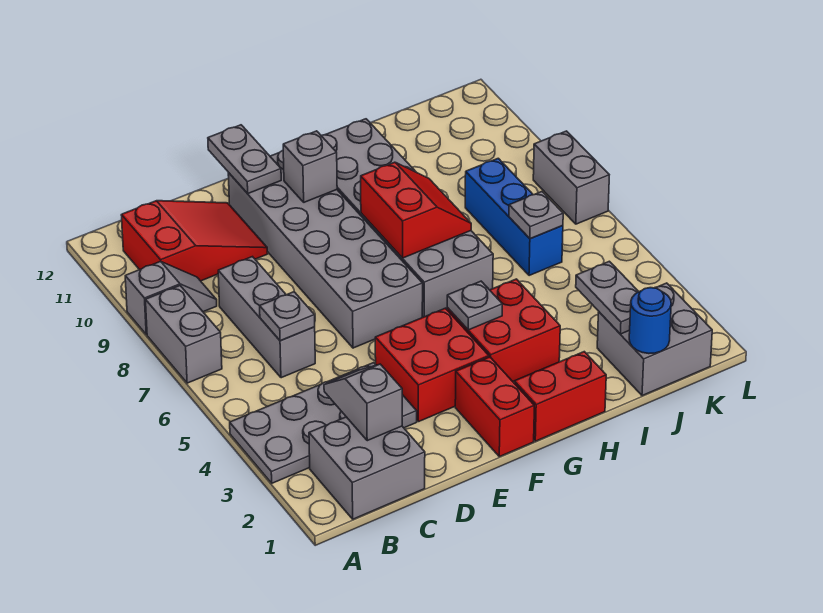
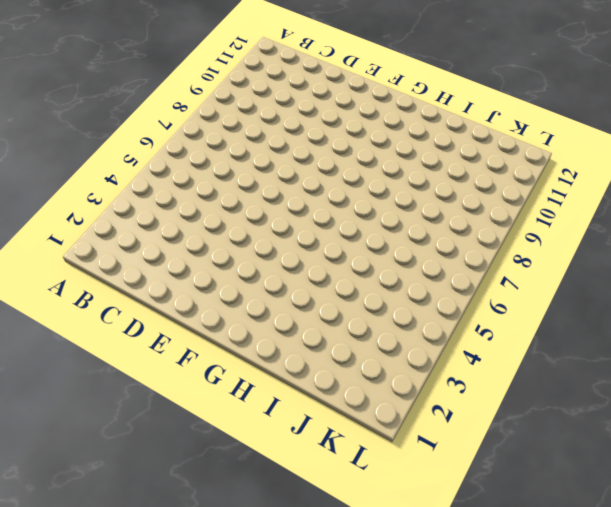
none -> grey 2x4 plate [230,363,417,483]
none -> grey 1x2 brick [146,286,222,383]
none -> grey 1x2 slope [125,261,217,335]

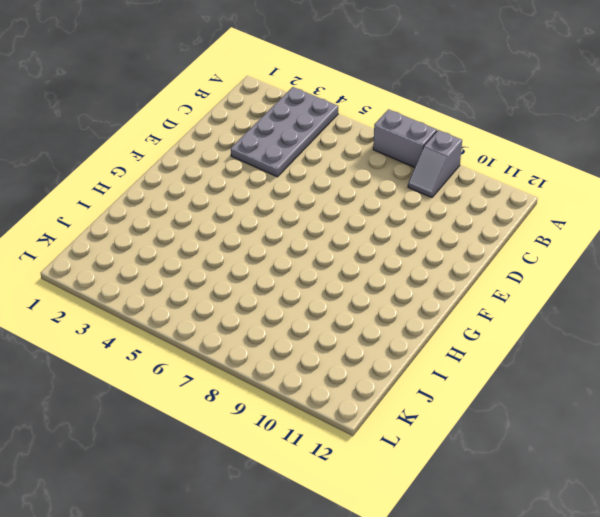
none -> grey 2x2 brick [309,417,425,519]
none -> red 2x3 slope [121,201,268,281]
none -> grey 1x3 brick [218,257,315,378]

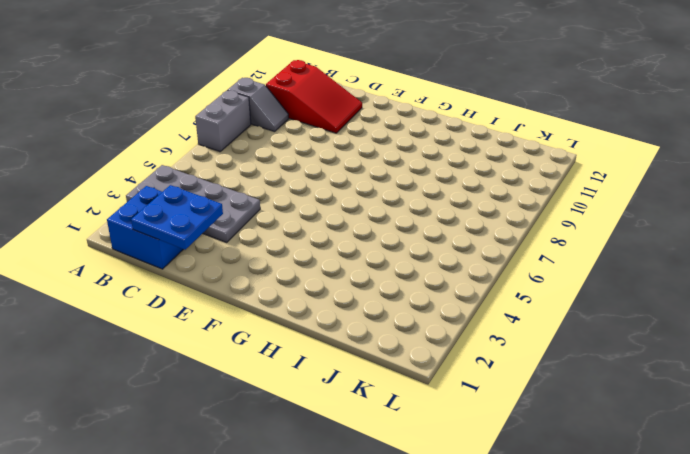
blue 2x2 brick [107,186,183,269] -> grey 2x2 brick [309,417,425,519]
blue 2x2 plate [131,185,223,250] -> grey 1x2 slope [324,364,402,441]
none -> grey 1x3 brick [218,257,315,378]
none -> red 2x2 brick [375,308,489,422]
none -> grey 2x6 brick [228,150,423,348]

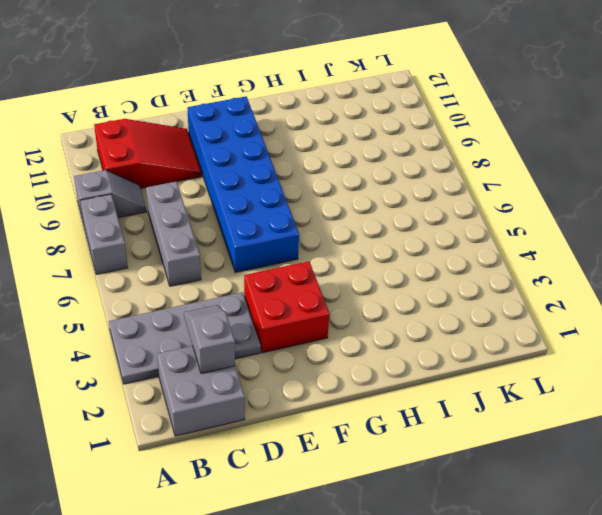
blue 2x6 brick [187,97,299,272] -> grey 2x6 brick [228,150,423,348]
none -> red 1x2 brick [455,357,534,457]
none -> red 1x2 brick [514,352,606,441]
none -> red 2x2 brick [447,279,560,382]

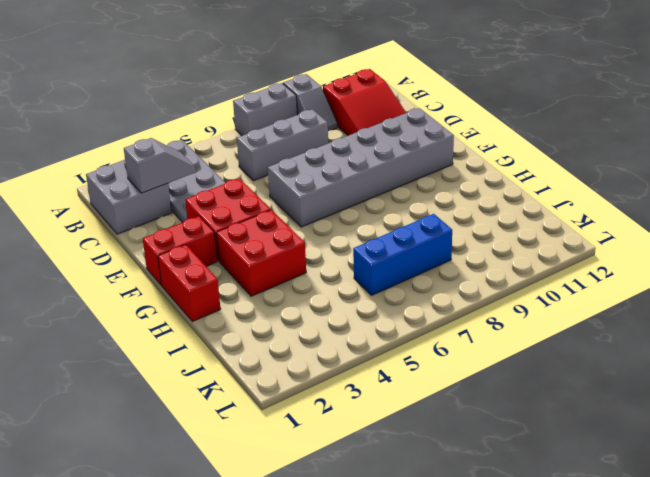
none -> grey 2x6 brick [321,119,493,317]
none -> grey 2x2 brick [597,283,712,396]
none -> grey 1x2 brick [533,131,609,224]

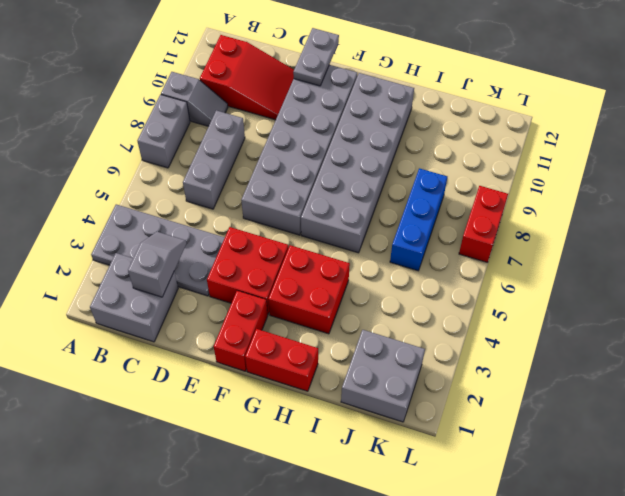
red 1x2 brick [459,186,508,262] -> grey 1x2 brick [533,131,609,224]
none -> grey 1x1 plate [260,292,315,341]
none -> grey 1x1 brick [283,131,337,202]
none -> grey 1x1 plate [447,281,502,330]

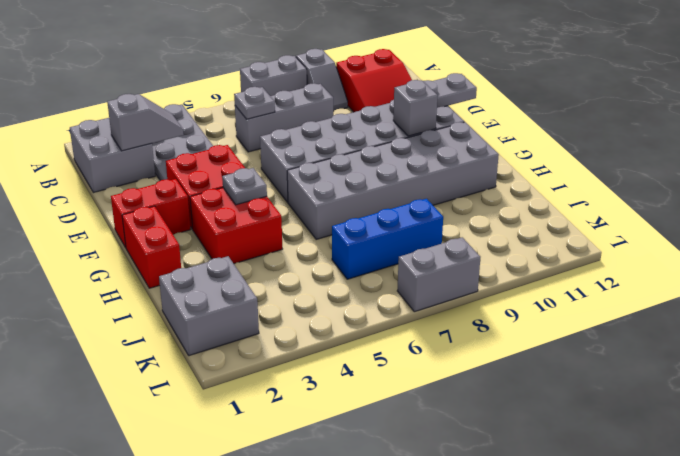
none -> red 2x2 slope [361,162,471,258]
none -> blue 1x1 round brick [629,288,671,354]
none -> grey 1x2 plate [576,261,639,334]

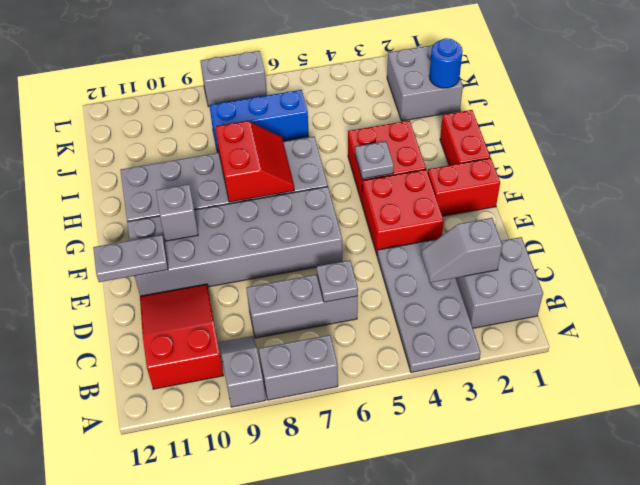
red 2x2 slope [215,121,294,202] -> red 2x2 slope turned to [361,162,471,258]
none -> grey 1x2 plate [576,261,639,334]
none -> grey 1x1 plate [509,192,563,239]

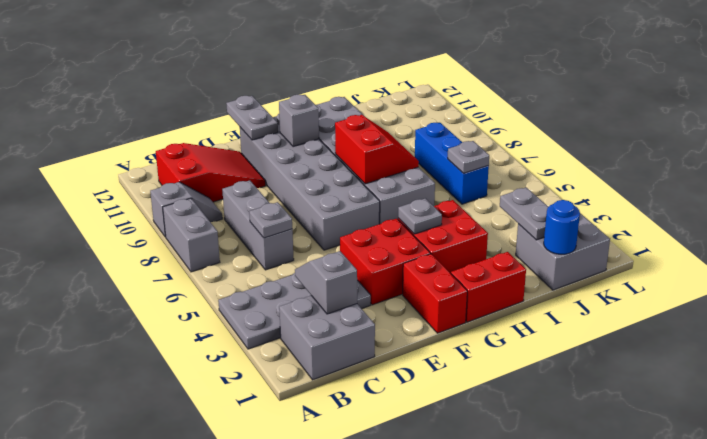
none -> grey 1x2 brick [533,131,609,224]

